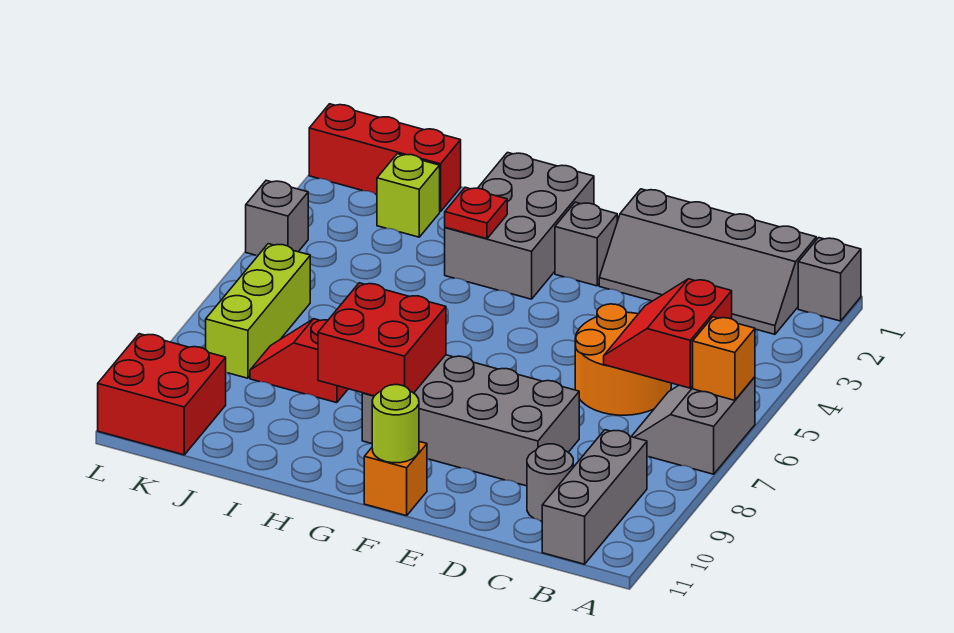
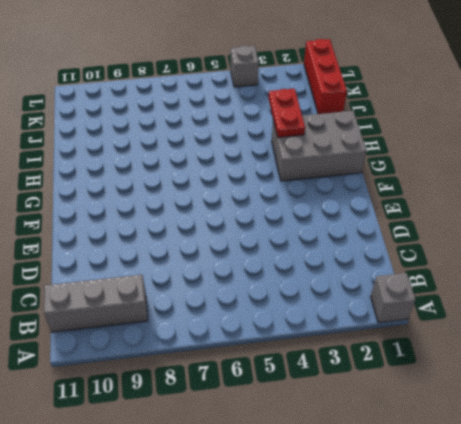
red 1x2 plate [269,89,305,137] -> red 1x1 plate [445,187,507,239]
none -> grey 2x2 slope [631,377,755,474]
none -> grey 2x4 slope [599,189,816,334]
none -> orange 2x2 round brick [575,304,671,415]

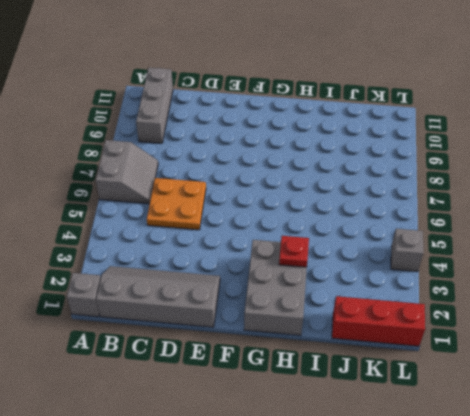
orange 2x2 plate [147,178,206,230] -> orange 2x2 round brick [575,304,671,415]
none -> grey 1x1 round brick [527,444,573,521]
none -> grey 2x4 brick [362,355,579,486]
none -> grey 1x1 brick [555,202,617,286]

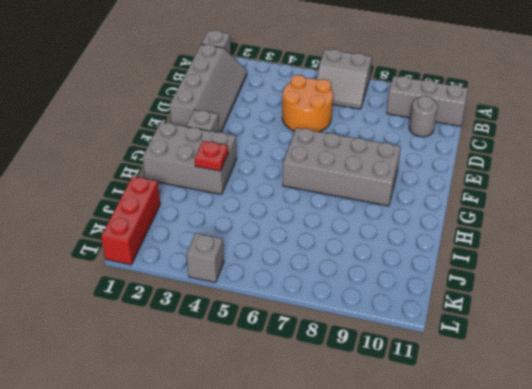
grey 2x4 brick [283,128,401,206] -> grey 2x4 brick turned to [362,355,579,486]
none -> orange 1x1 brick [364,442,427,516]
none -> red 1x2 slope [250,319,348,403]
none -> lime 1x1 brick [377,154,440,237]

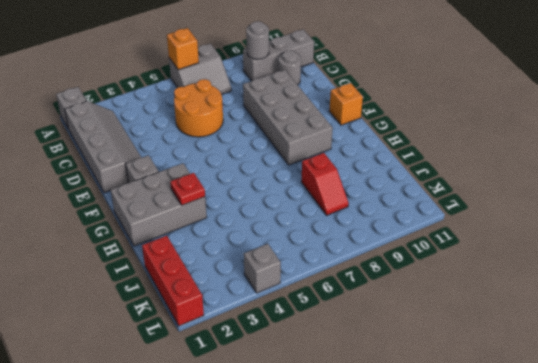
grey 1x1 round brick [246,21,269,59] -> none
none -> lime 1x1 brick [377,154,440,237]
none -> lime 1x3 brick [206,244,310,378]
none -> red 2x2 brick [98,334,226,455]

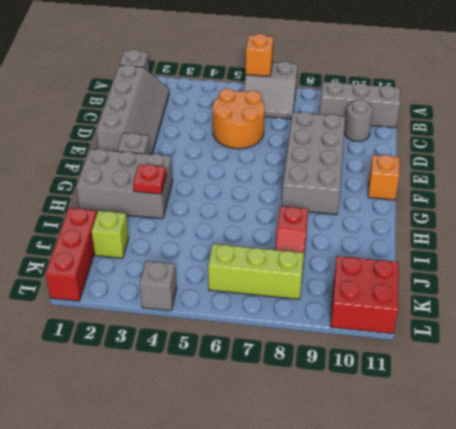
none -> red 2x2 slope [604,279,732,388]
none -> lime 1x1 round brick [372,385,419,463]
none -> red 2x2 brick [318,283,446,396]

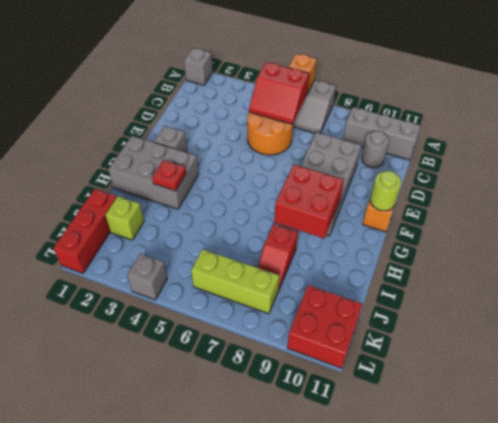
none -> grey 2x4 slope [599,189,816,334]

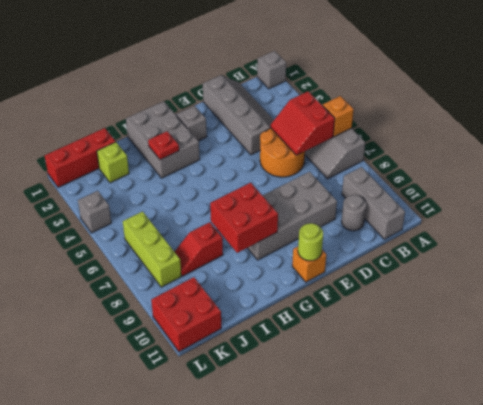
grey 2x4 slope [203,75,274,155] -> grey 2x4 slope turned to [599,189,816,334]

